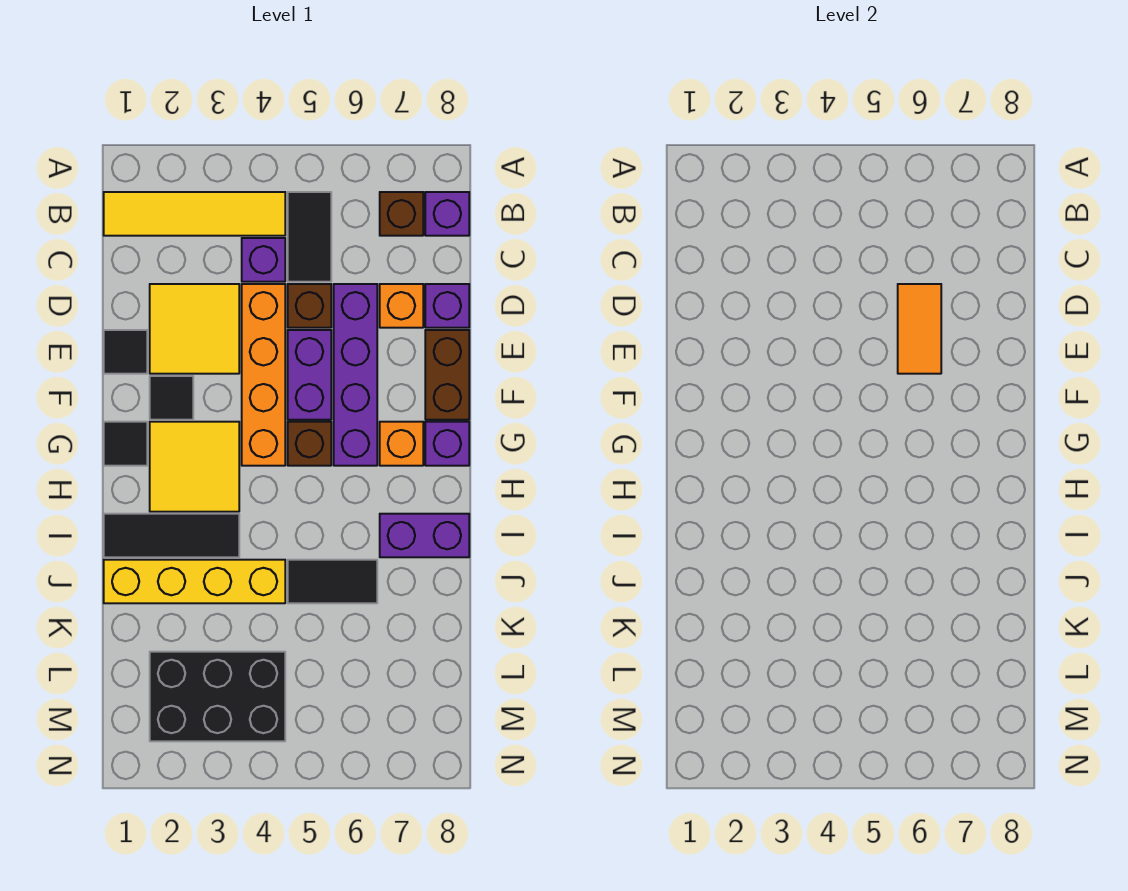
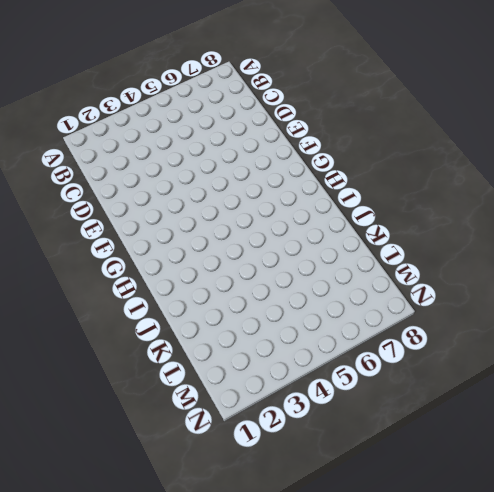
none -> yellow 1x4 tile [104,192,285,236]
none -> black 1x2 tile [288,192,331,282]
none -> brown 1x1 brick [380,192,423,236]

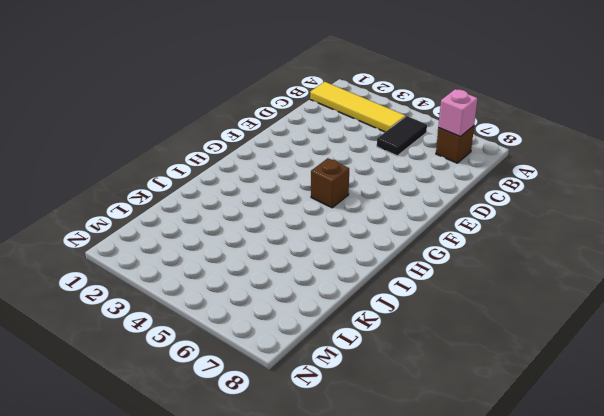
pink 1x1 brick [438,89,478,136] -> none
none -> purple 1x1 brick [425,192,469,236]
none -> purple 1x1 brick [242,238,285,282]
none -> yellow 2x2 tile [150,284,239,374]

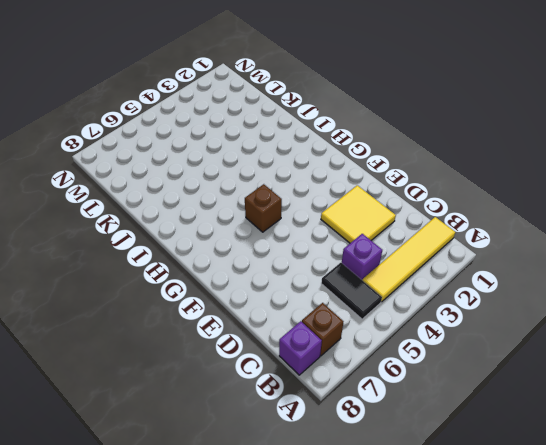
none -> orange 1x4 brick [242,284,285,466]
none -> brown 1x1 brick [288,284,331,328]
none -> purple 1x4 brick [334,284,377,466]

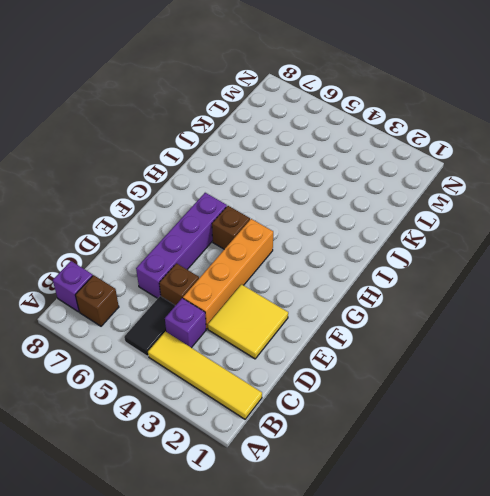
none -> orange 1x1 brick [380,284,423,328]
none -> purple 1x1 brick [425,284,469,328]
none -> black 1x1 tile [104,330,147,374]

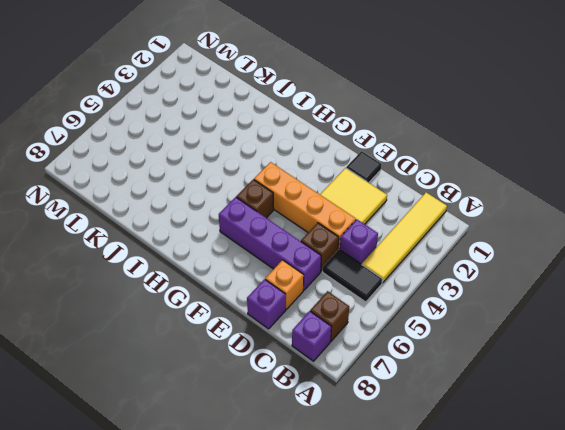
none -> purple 1x2 brick [288,330,331,420]
none -> brown 1x2 brick [425,330,469,420]
none -> black 1x1 tile [150,376,193,420]

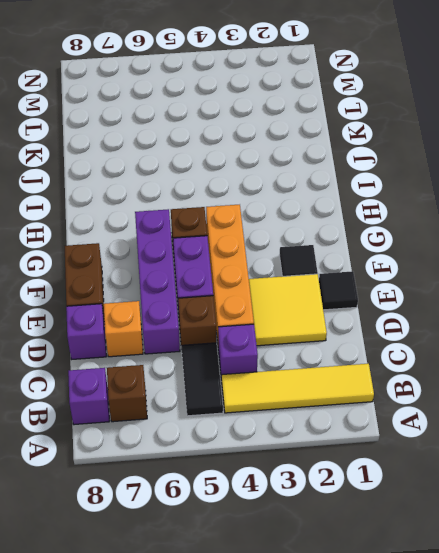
none -> black 1x1 tile [104,422,147,466]
none -> yellow 2x2 tile [150,422,239,512]
none -> orange 1x1 brick [380,422,423,466]

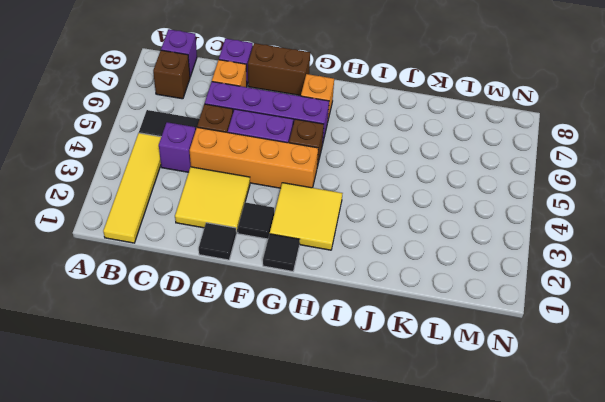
none -> purple 1x1 brick [425,422,469,466]
none -> black 1x3 tile [104,514,239,557]
none -> purple 1x2 brick [380,514,469,557]

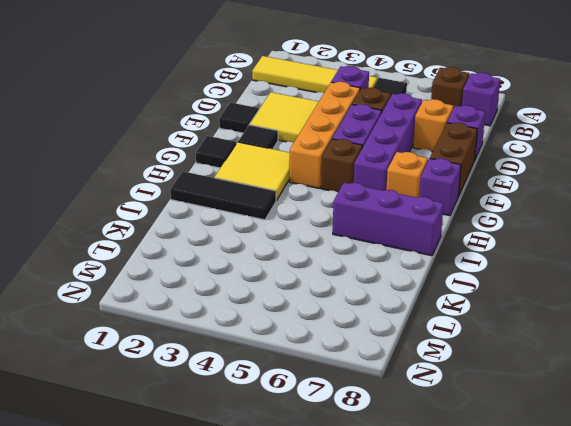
purple 1x3 brick [333,183,444,256] -> purple 1x2 brick [380,514,469,557]
none -> yellow 1x4 brick [104,560,285,603]
none -> black 1x2 tile [288,560,377,603]
none -> black 2x3 brick [150,652,285,741]

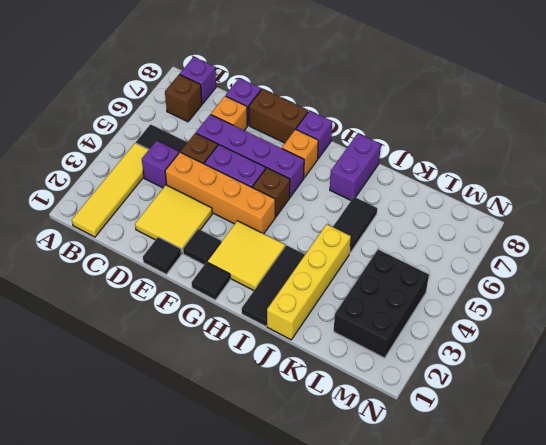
none -> orange 1x2 tile [898,284,941,374]

